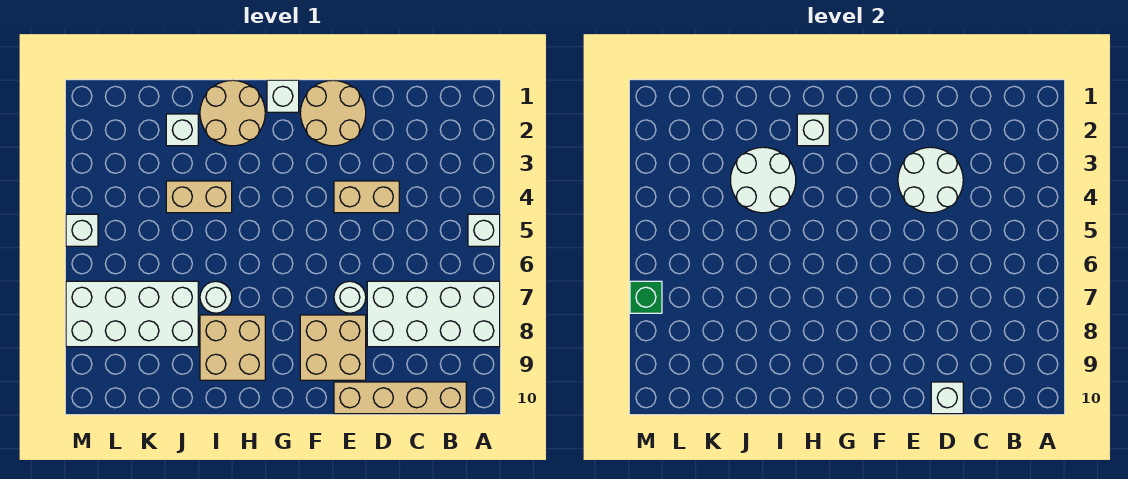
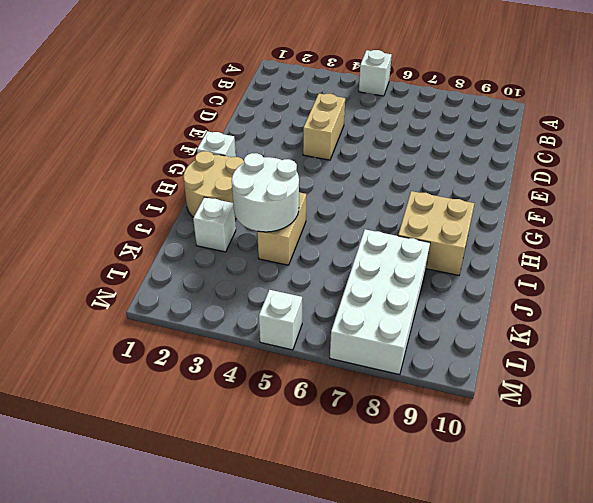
none -> white 2x4 brick [367,281,500,347]
none -> tan 1x4 brick [334,382,466,414]
none -> tan 2x2 round brick [300,80,366,146]

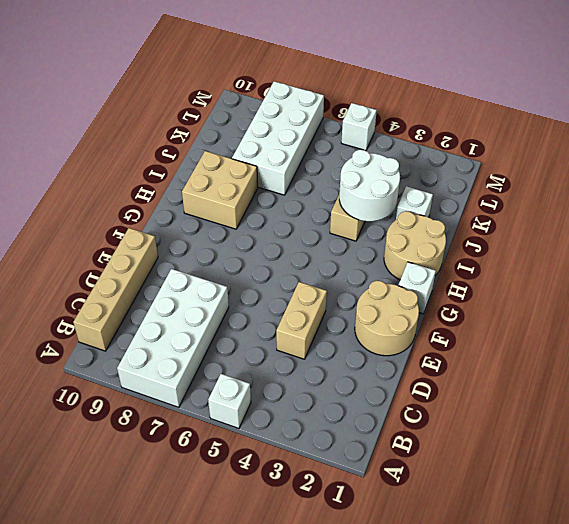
none -> white 1x1 round brick [334,281,366,313]
none -> tan 2x2 brick [300,315,366,380]
none -> white 1x1 round brick [200,281,232,313]

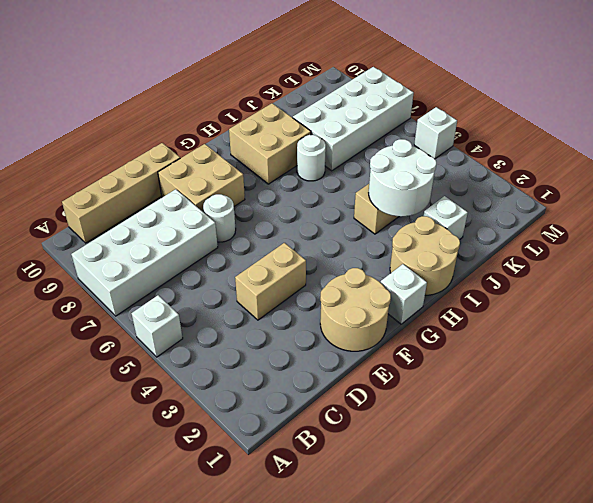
none -> white 2x2 round brick [898,147,963,213]
none -> white 1x1 brick [931,382,963,414]
none -> white 1x1 brick [797,114,829,146]

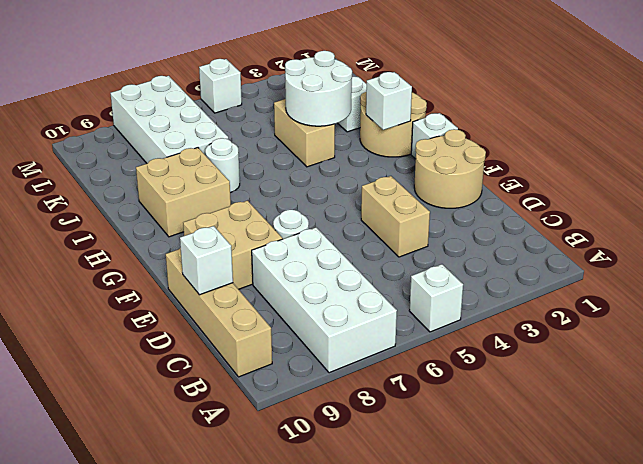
none -> white 2x2 round brick [898,147,963,213]
none -> green 1x1 brick [630,281,662,313]

